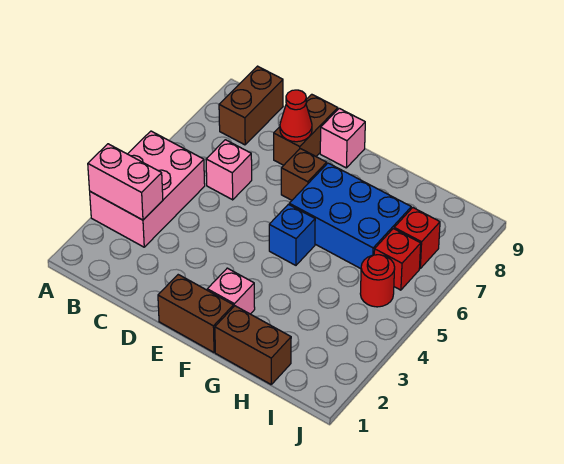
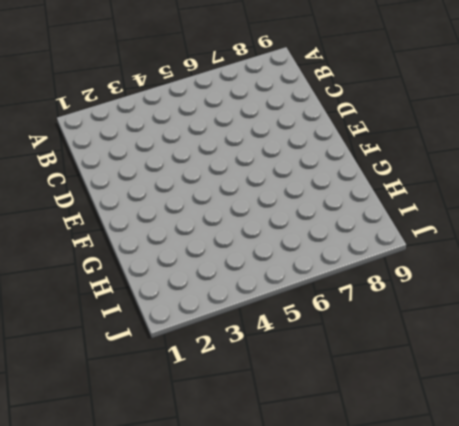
none -> pink 2x3 brick [90,131,205,247]
none -> brown 1x2 brick [219,66,283,145]
none -> pink 1x1 brick [206,140,252,200]

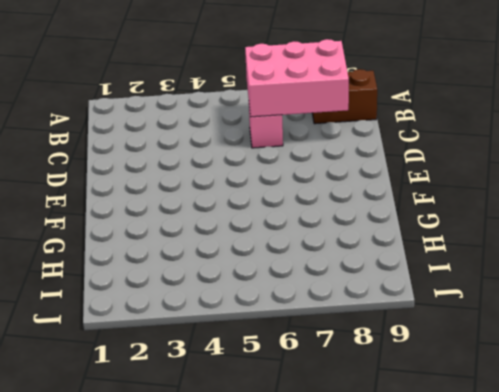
pink 2x3 brick [245,39,349,117] -> pink 2x3 brick moved to [90,131,205,247]
none -> brown 1x2 brick [274,94,338,165]
none -> brown 1x2 brick [158,275,234,352]
none -> brown 1x1 brick [281,149,327,200]

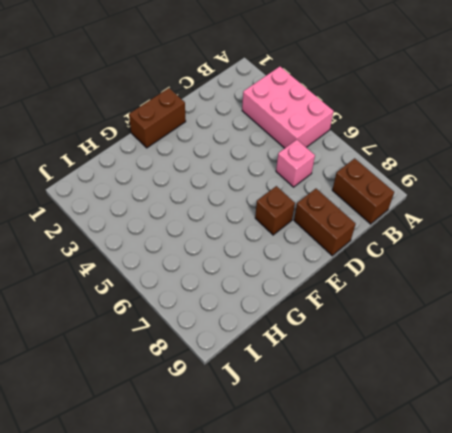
none -> pink 1x1 brick [320,108,365,168]
none -> pink 1x1 brick [207,268,255,314]
none -> blue 1x1 brick [269,204,315,265]

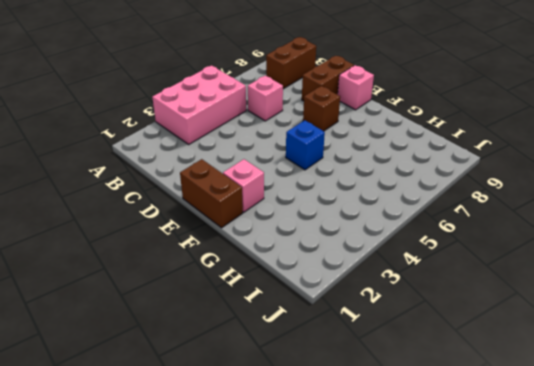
none -> blue 2x3 brick [289,163,411,269]
none -> brown 1x2 brick [215,306,291,384]
none -> red 1x1 round brick [360,255,395,307]

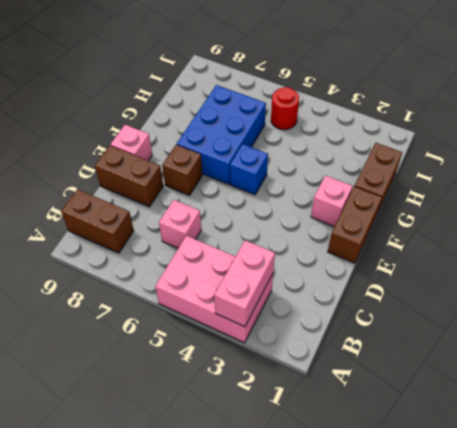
none -> red 1x1 brick [374,229,421,290]
none -> red 1x1 brick [394,208,440,268]
none -> red 1x1 cone [280,90,312,142]

